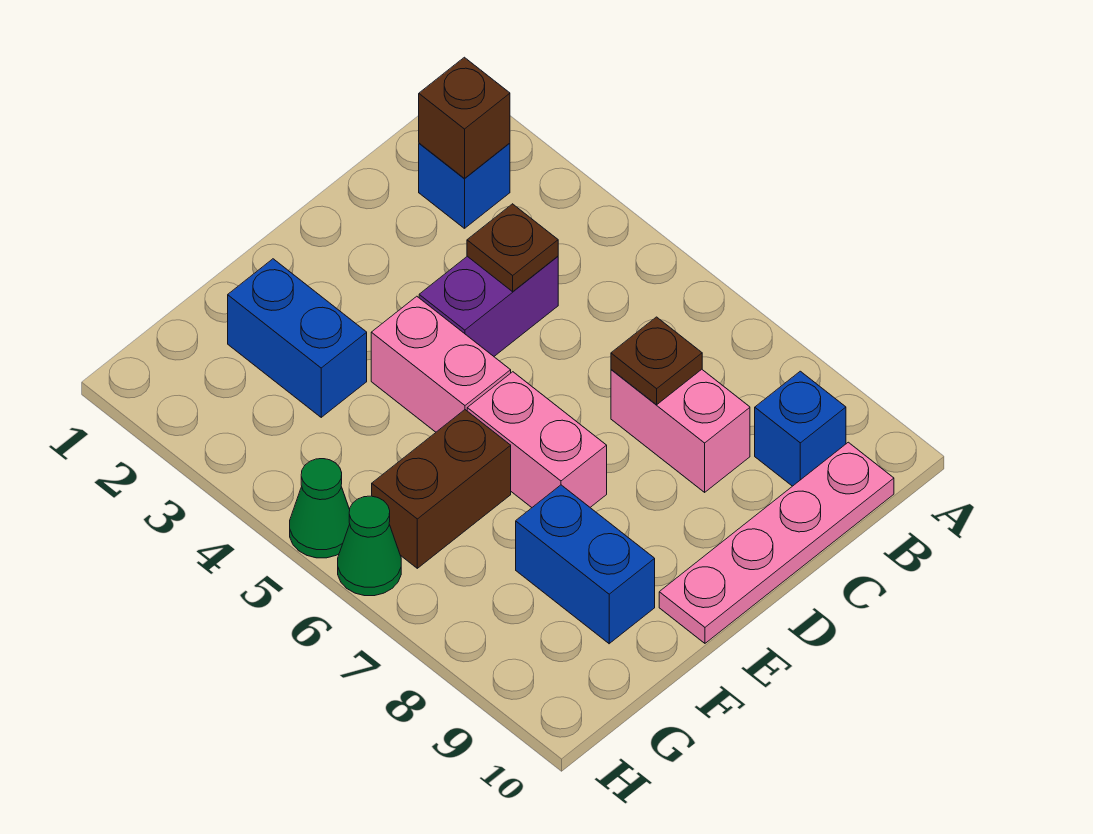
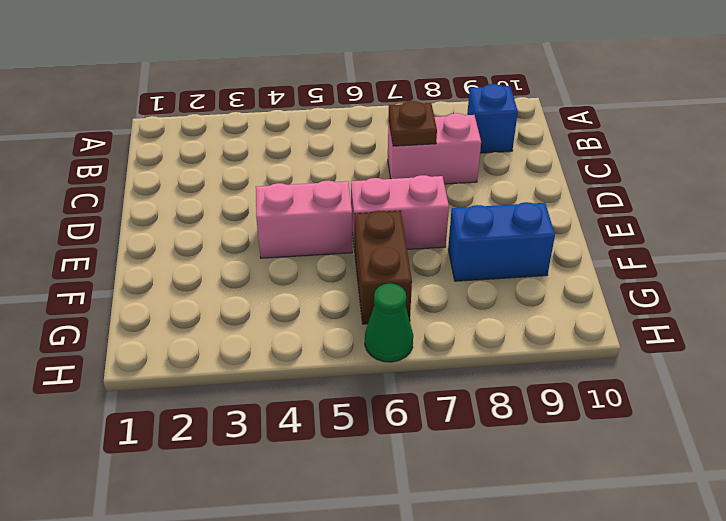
none -> blue 1x1 brick [419,143,510,228]
none -> pink 1x4 plate [659,442,894,643]
none -> purple 1x2 brick [419,256,558,356]

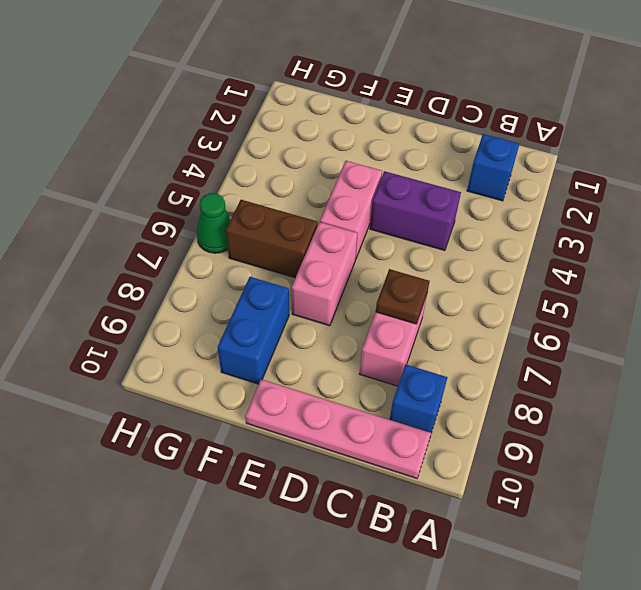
none -> blue 1x2 brick [228,259,367,417]
none -> green 1x1 cone [290,459,350,558]
none -> brown 1x1 brick [419,57,510,178]

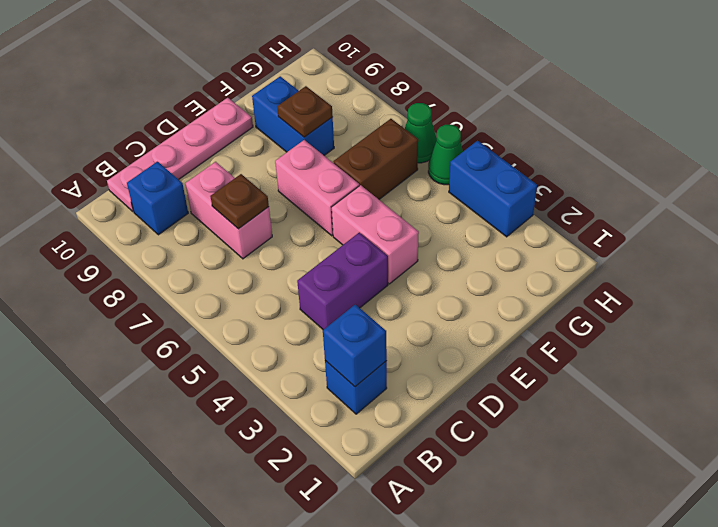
blue 1x1 brick [323,304,387,387] -> brown 1x1 brick [419,57,510,178]
brown 1x1 plate [277,86,333,137] -> brown 1x1 plate moved to [467,204,558,292]
blue 1x2 brick [449,141,537,237] -> blue 1x2 brick moved to [228,259,367,417]

